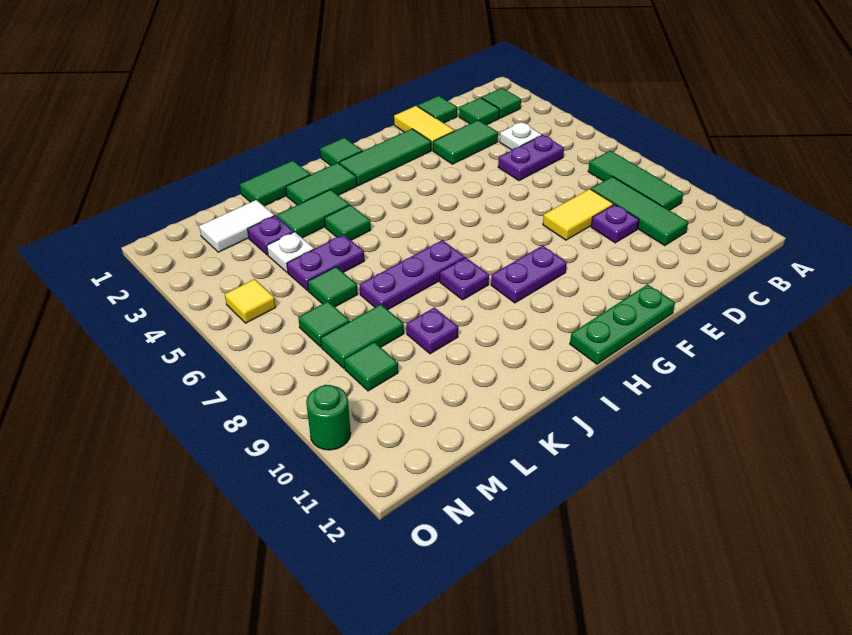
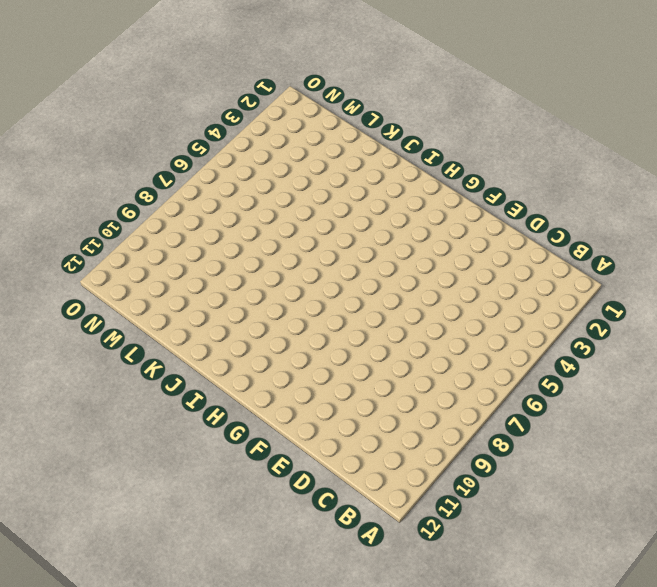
none -> green 1x1 tile [481,88,521,118]
none -> green 1x3 tile [588,151,684,211]
none -> green 1x1 tile [459,98,500,125]
none -> white 1x1 plate [500,122,542,150]

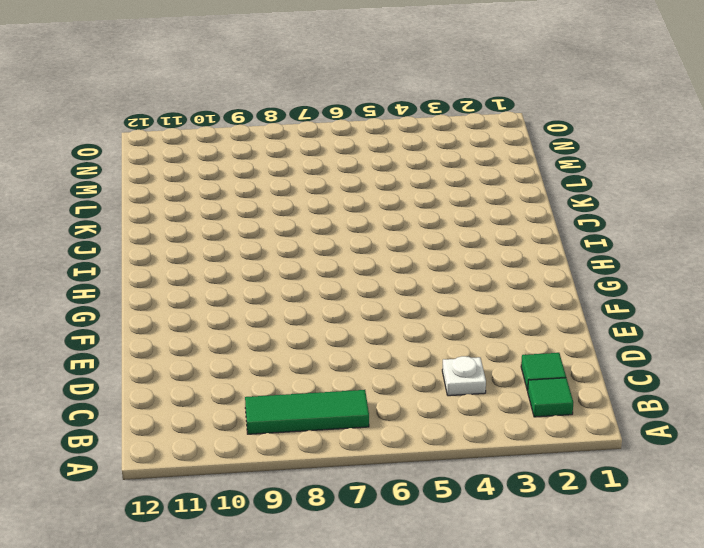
none -> purple 1x2 plate [498,135,564,181]
none -> green 1x3 tile [591,177,688,246]
none -> green 1x1 tile [417,96,457,123]
none -> green 1x2 tile [433,120,498,164]

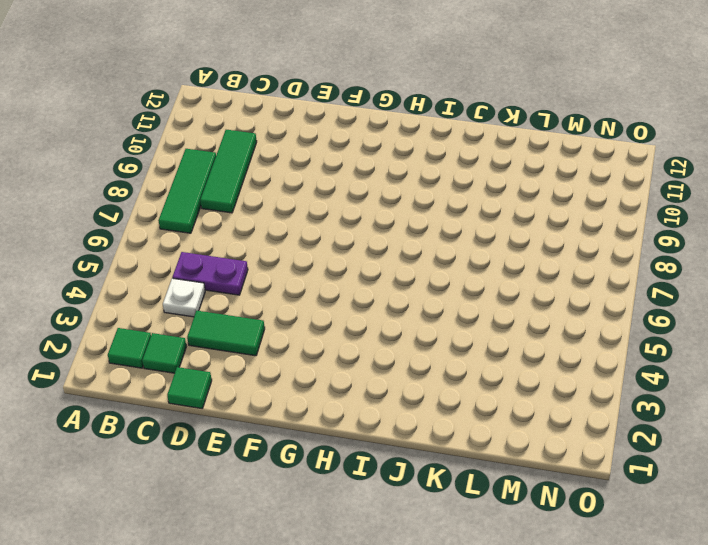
none -> yellow 1x2 tile [543,189,613,240]
none -> purple 1x1 plate [591,204,639,243]
none -> yellow 1x2 tile [394,106,455,151]
none -> green 1x3 tile [339,129,431,186]

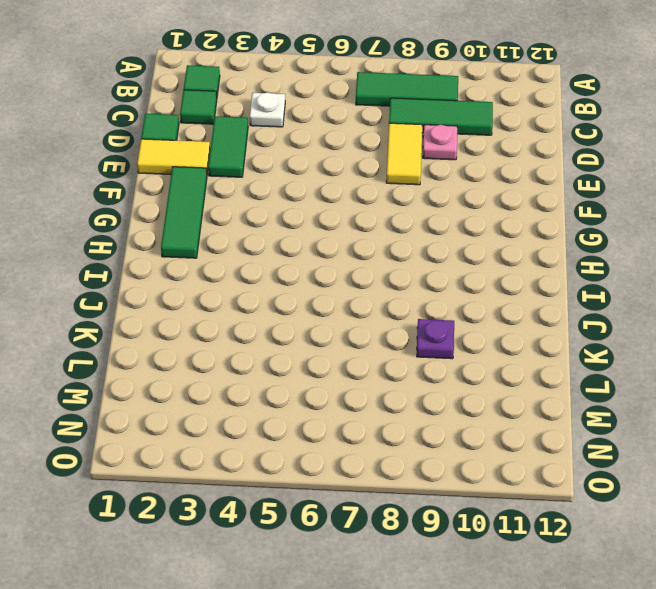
pink 1x1 plate [423,125,457,160] -> purple 1x1 plate [591,204,639,243]
none -> purple 1x2 plate [498,135,564,181]
none -> green 1x3 plate [570,284,675,364]
none -> purple 1x2 plate [491,246,567,303]
none -> green 1x1 tile [320,138,362,165]

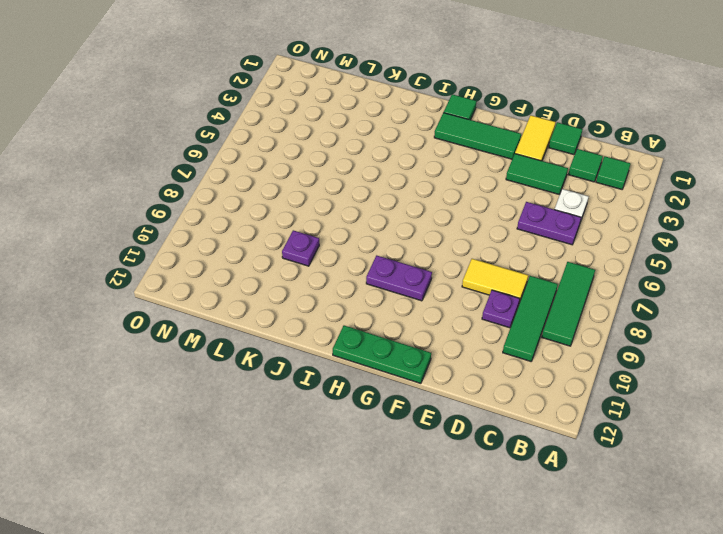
none -> green 1x2 tile [286,163,357,205]
none -> purple 1x3 plate [360,240,465,310]
none -> purple 1x1 plate [440,258,489,300]
none -> green 1x2 tile [240,161,311,206]

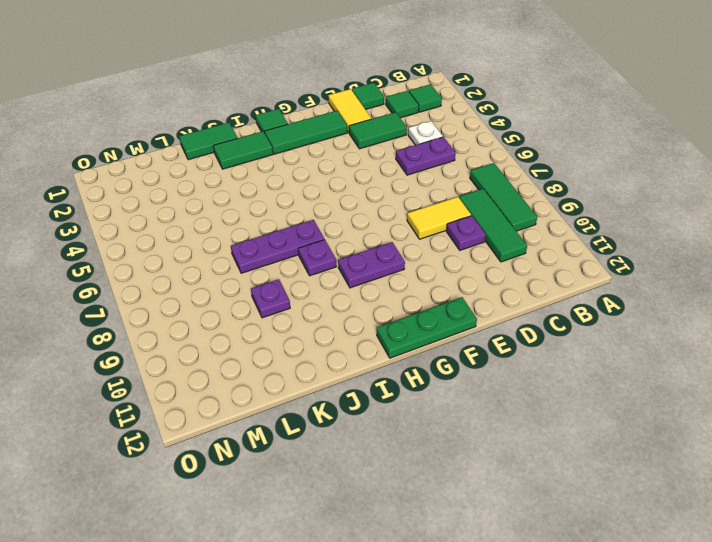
none -> green 1x2 tile [276,190,350,238]
none -> green 1x1 tile [325,205,371,240]
none -> purple 1x2 plate [287,235,364,291]
none -> white 1x2 tile [199,200,274,252]

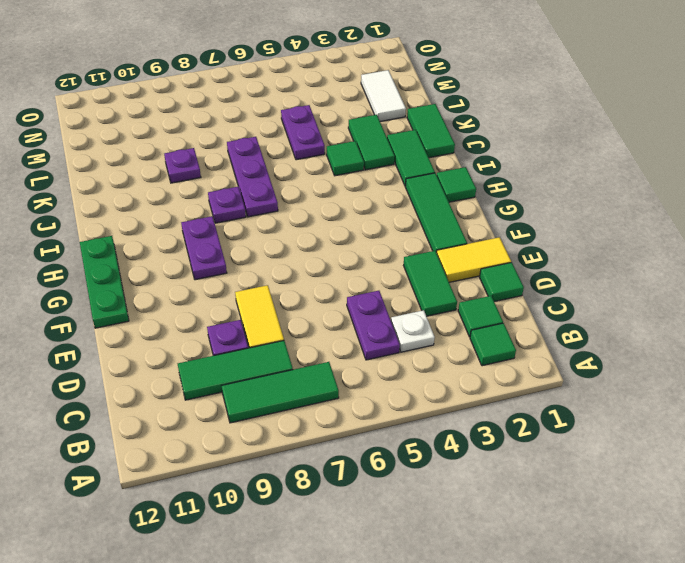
none -> purple 1x1 plate [248,216,294,255]
none -> white 1x1 plate [267,232,314,273]
none -> green 1x1 tile [308,267,358,307]
none -> green 1x2 tile [321,304,404,368]

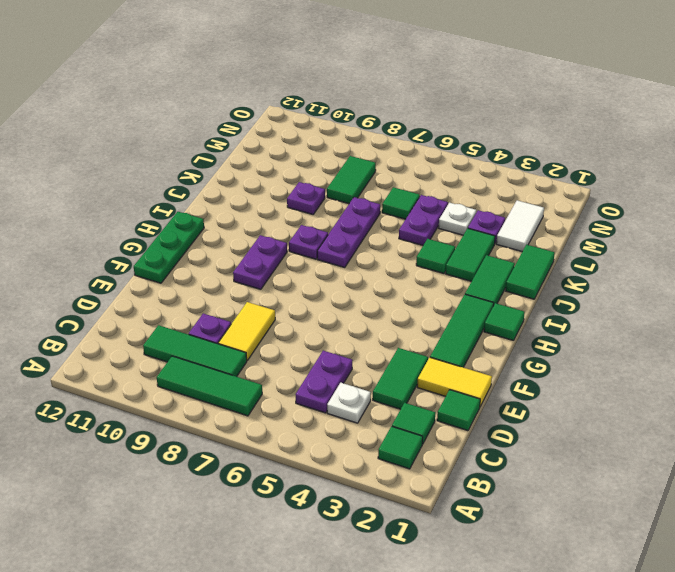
none -> green 1x1 tile [298,301,350,347]
none -> green 1x1 tile [344,342,398,391]
none -> yellow 1x1 tile [225,279,276,323]
none -> green 1x1 round brick [306,385,351,450]

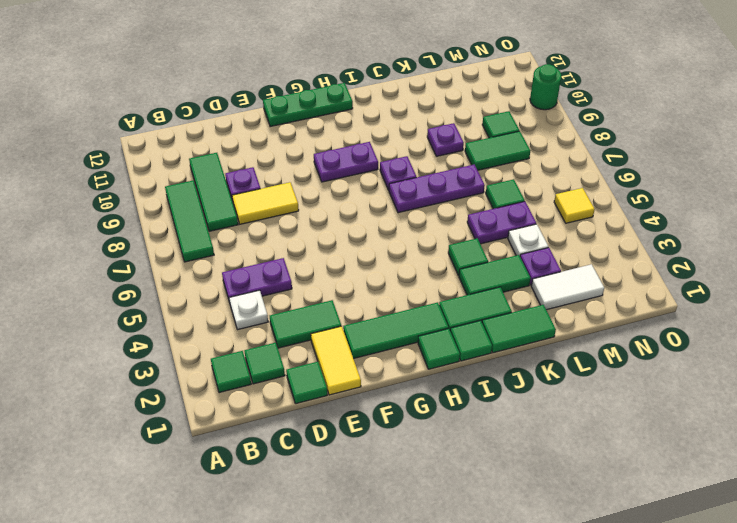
green 1x1 tile [450,320,492,361] -> green 1x1 tile moved to [298,301,350,347]

